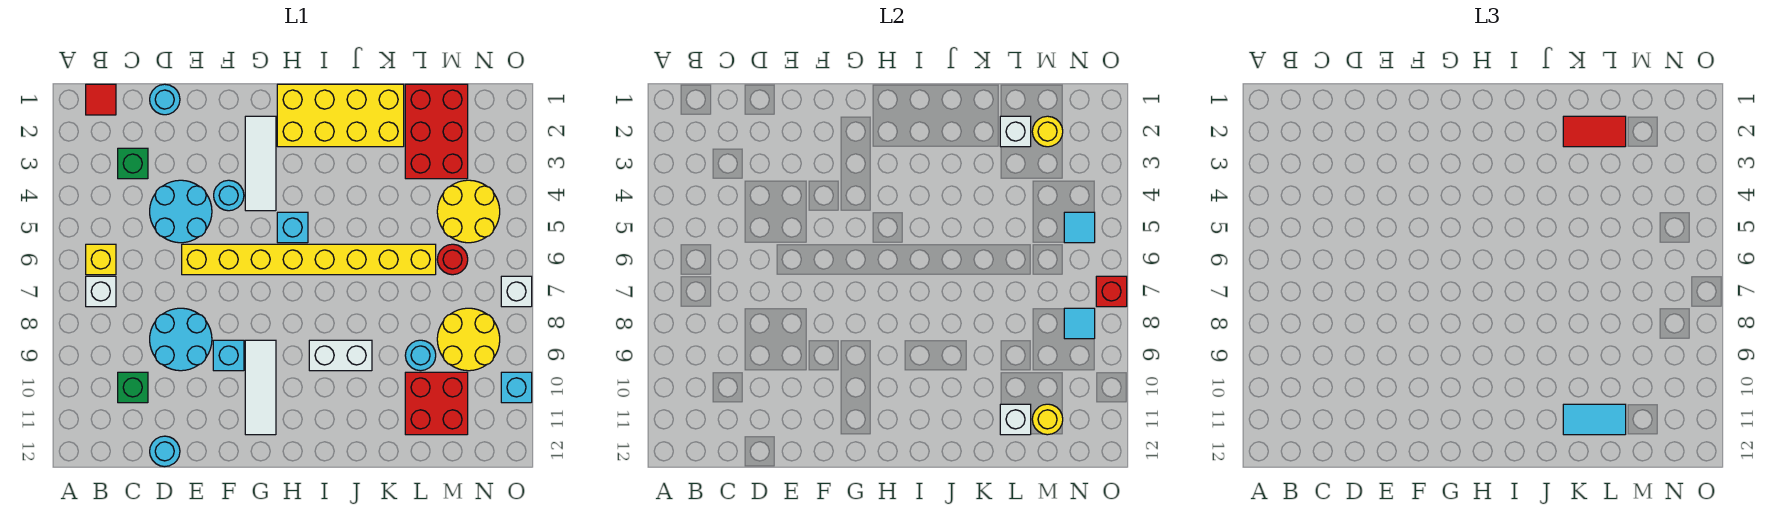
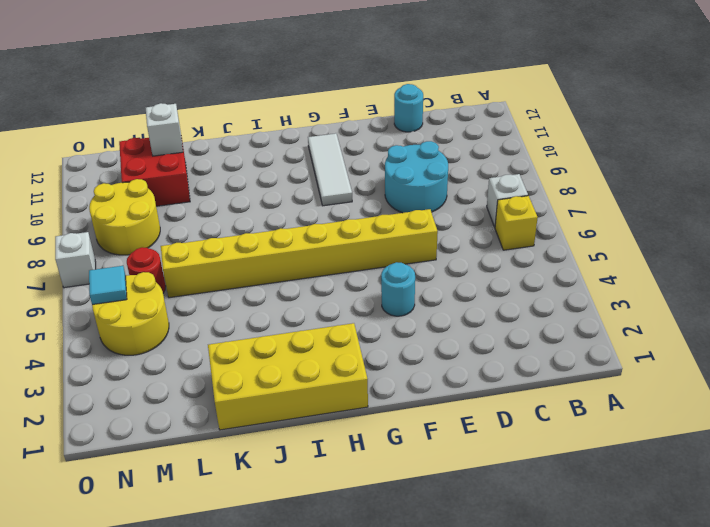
none -> red 1x1 tile [86,84,116,115]
none -> green 1x1 brick [118,148,148,179]
none -> green 1x1 brick [118,372,148,403]
none -> cyan 1x1 round brick [150,84,180,115]

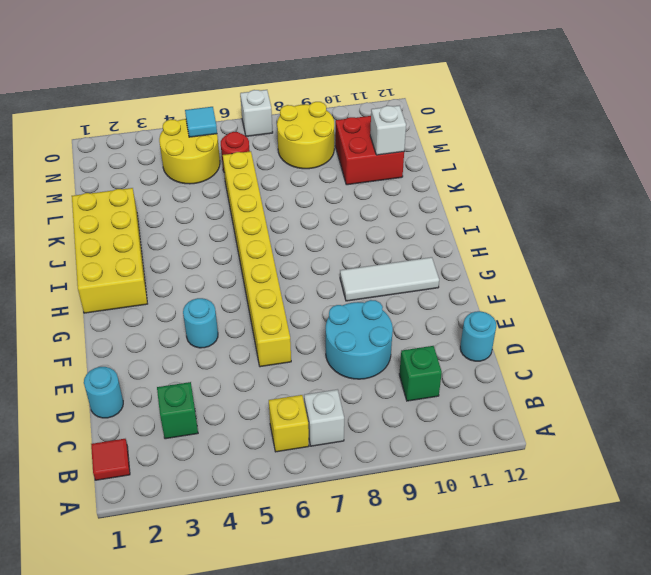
none -> cyan 2x2 round brick [150,180,212,243]
none -> cyan 1x1 brick [213,340,244,371]
none -> white 1x3 tile [245,116,276,211]
none -> cyan 1x1 brick [277,212,308,243]

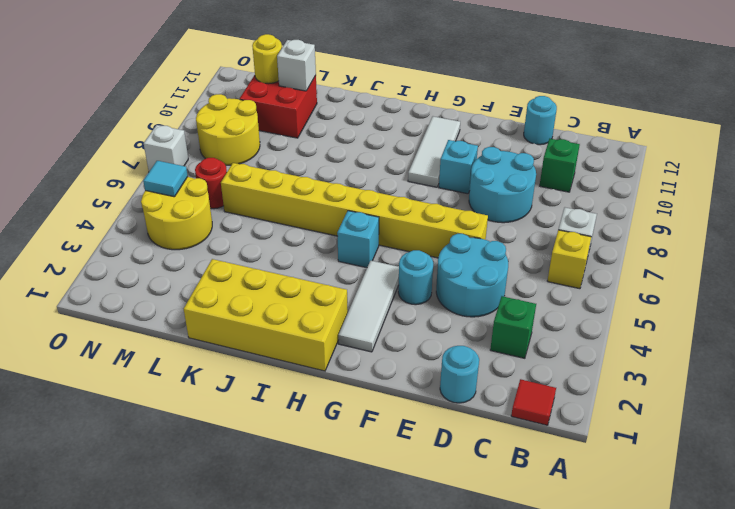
none -> white 1x2 brick [309,340,372,371]
none -> red 2x3 brick [405,84,468,179]
none -> cyan 1x1 round brick [405,340,436,371]
none -> cyan 1x1 brick [501,372,532,403]

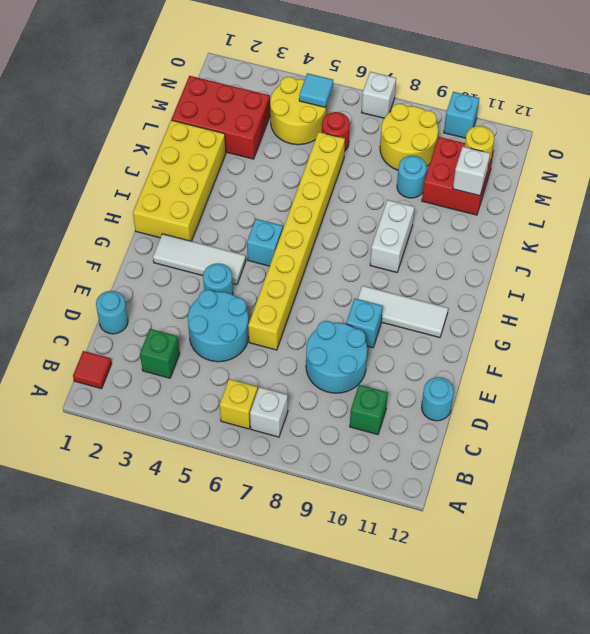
none -> white 1x1 brick [1000,116,1031,147]
none -> yellow 1x1 round brick [1032,116,1063,147]
none -> cyan 1x1 tile [1064,308,1095,339]
none -> red 1x1 brick [1096,276,1127,307]

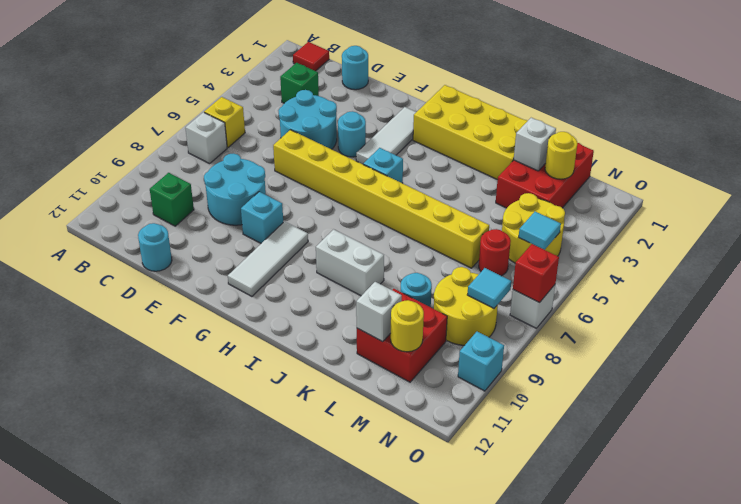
none -> red 1x2 tile [1563,116,1626,147]
none -> cyan 1x2 tile [1563,404,1626,435]

